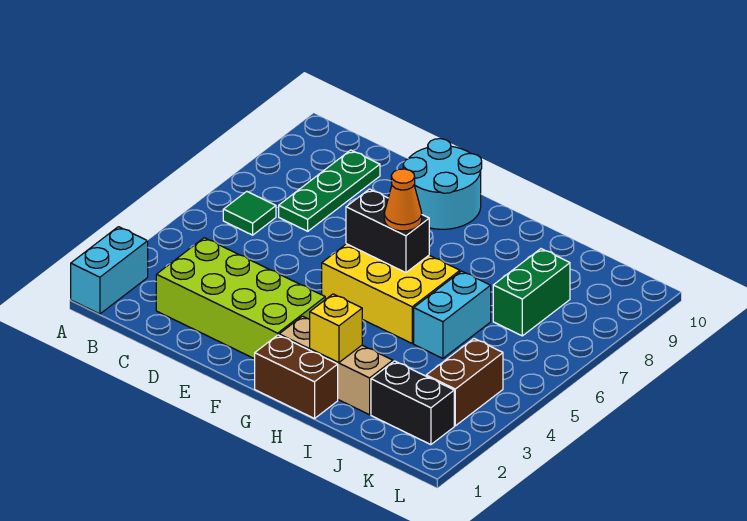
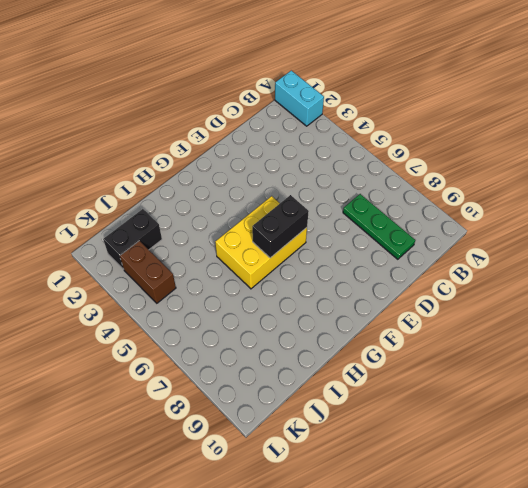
none -> green 1x1 tile [223,191,276,235]
none -> lime 2x4 brick [156,238,325,359]
none -> cyan 2x2 round brick [403,139,482,229]

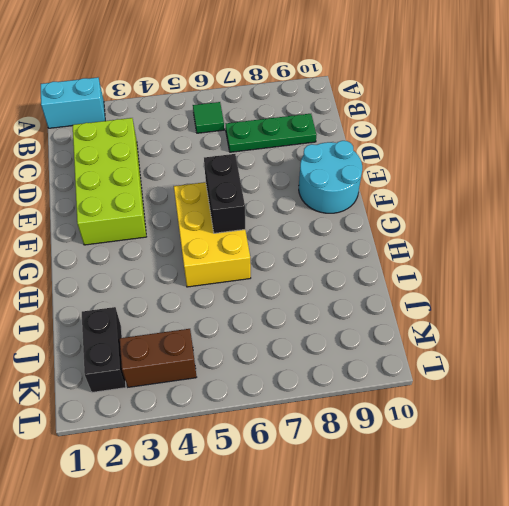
none -> brown 1x2 brick [255,335,338,419]
none -> tan 1x3 brick [279,316,393,415]
none -> cyan 1x2 brick [414,271,491,358]

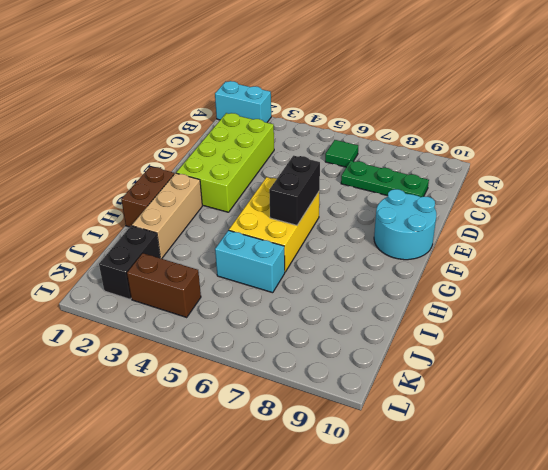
none -> green 1x2 brick [493,249,570,336]
none -> yellow 1x1 brick [310,294,362,363]
none -> orange 1x1 cone [384,169,422,231]

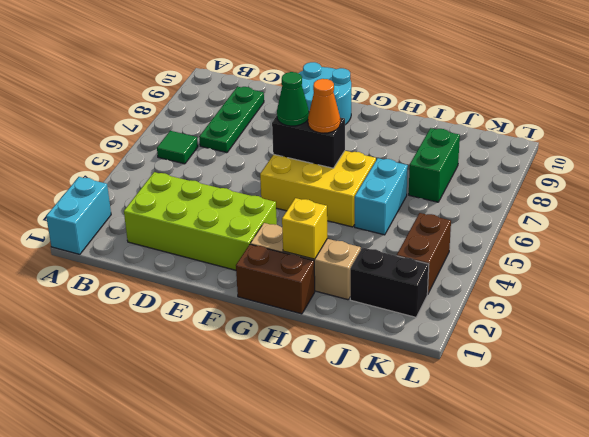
green 1x1 cone [277,72,309,126] -> none

